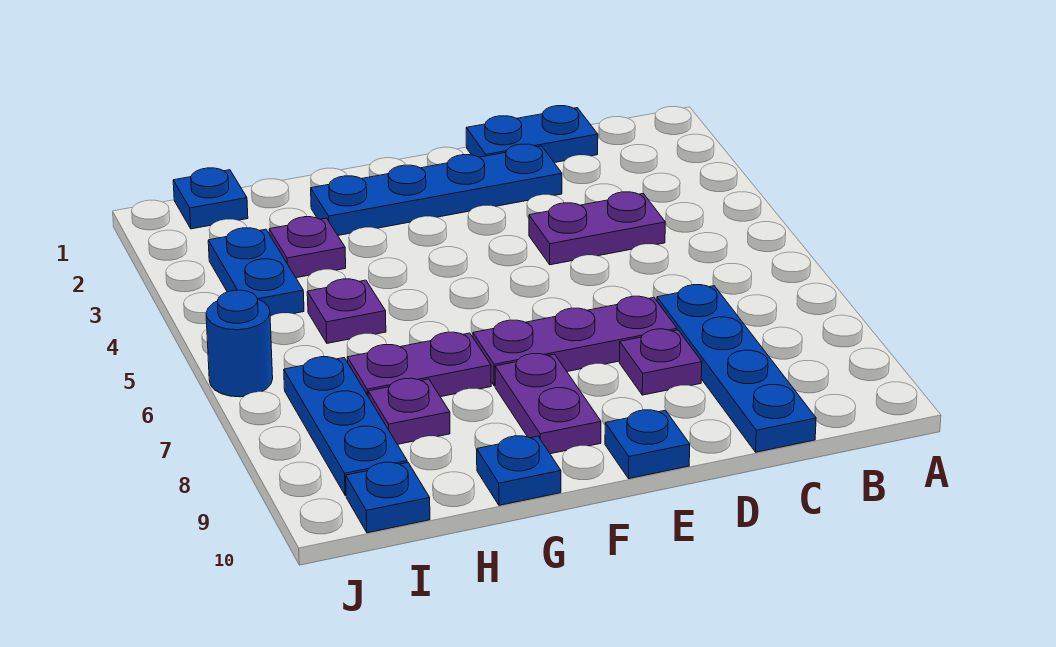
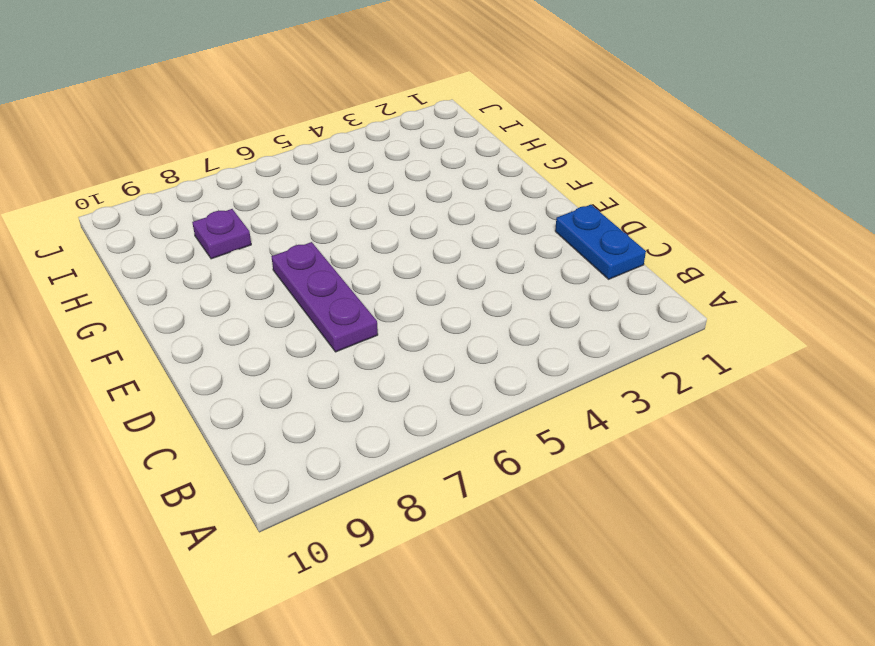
none -> purple 1x2 plate [529,192,665,265]
none -> blue 1x4 plate [657,285,816,452]
none -> blue 1x4 plate [311,144,562,235]

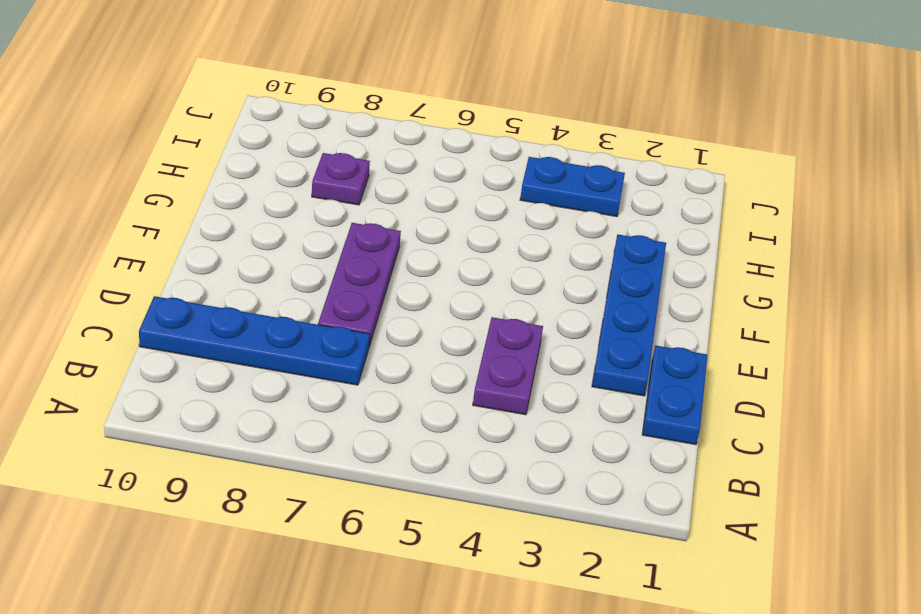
none -> purple 1x1 plate [619,329,702,395]
none -> blue 1x1 plate [605,410,690,479]
none -> purple 1x2 plate [495,354,601,454]

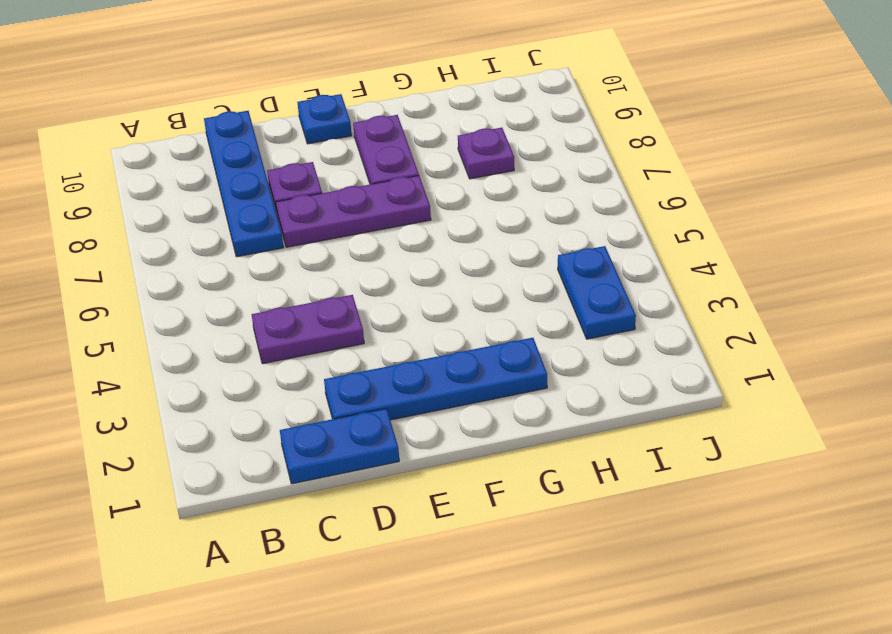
none -> purple 1x2 plate [347,332,491,397]
none -> blue 1x1 plate [477,436,561,505]
none -> purple 1x1 plate [269,217,346,278]

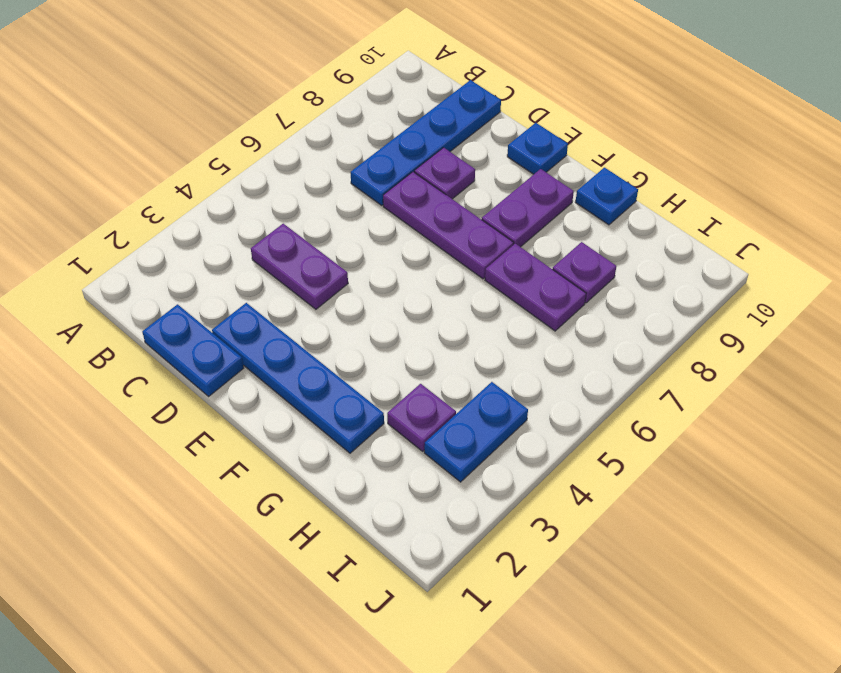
none -> purple 1x1 plate [307,279,386,343]
none -> blue 1x1 plate [173,168,248,229]
none -> blue 1x3 plate [284,357,407,495]

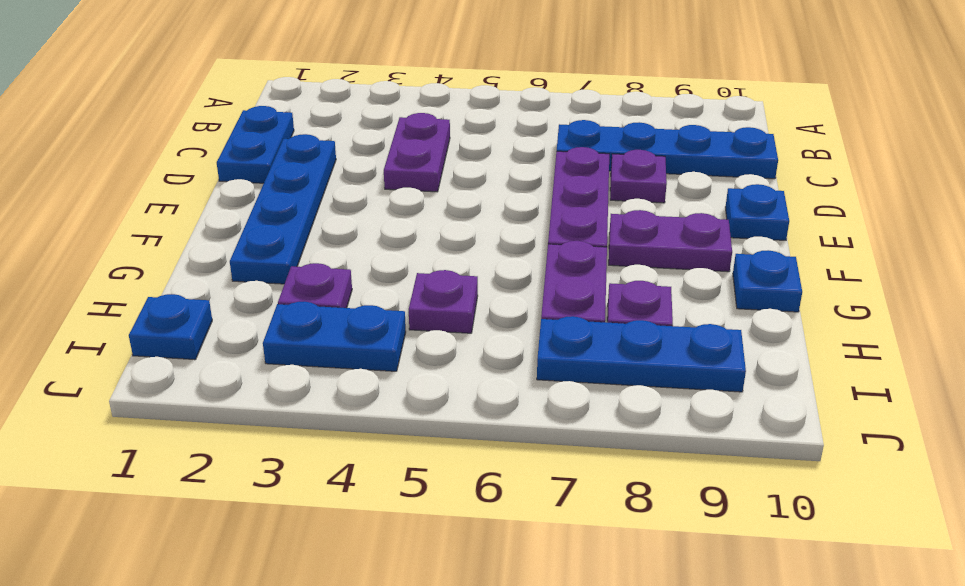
none -> blue 1x1 plate [346,462,430,533]
none -> blue 1x1 round brick [206,290,273,397]

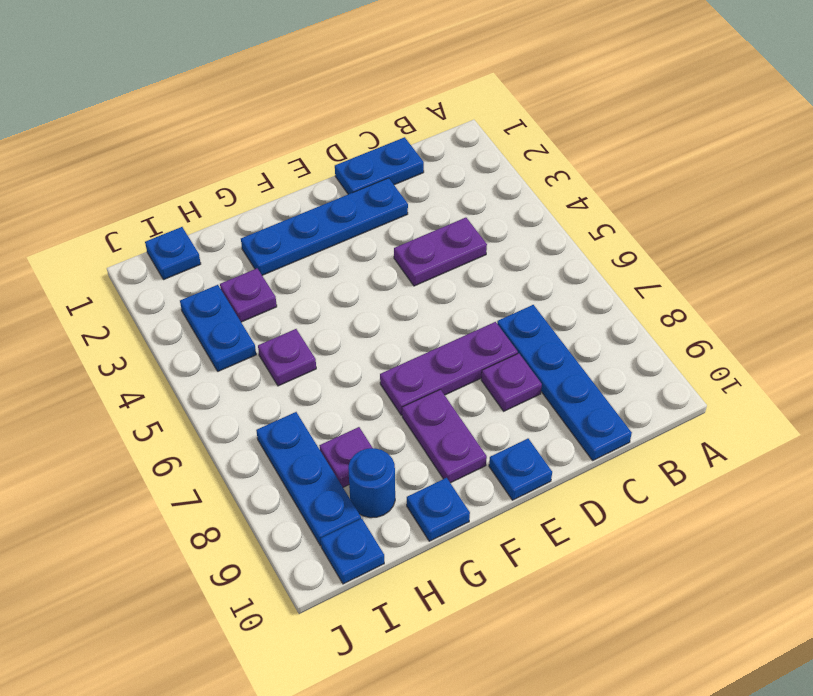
blue 1x1 round brick [348,448,395,518] -> blue 1x1 round brick moved to [206,290,273,397]
none -> purple 1x2 plate [347,332,491,397]

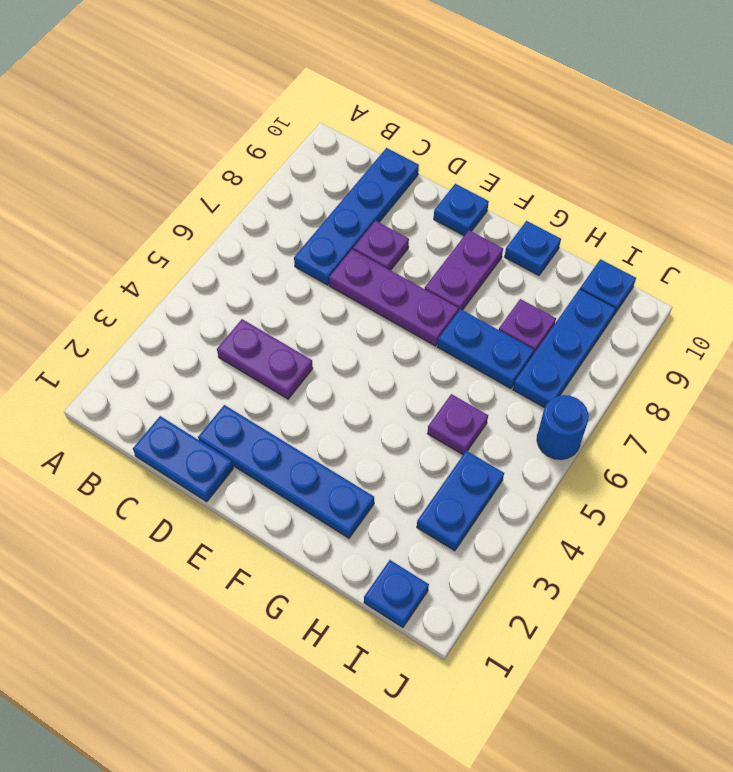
blue 1x2 plate [437,309,534,389] -> purple 1x2 plate [347,332,491,397]
none -> purple 1x1 plate [269,217,346,278]

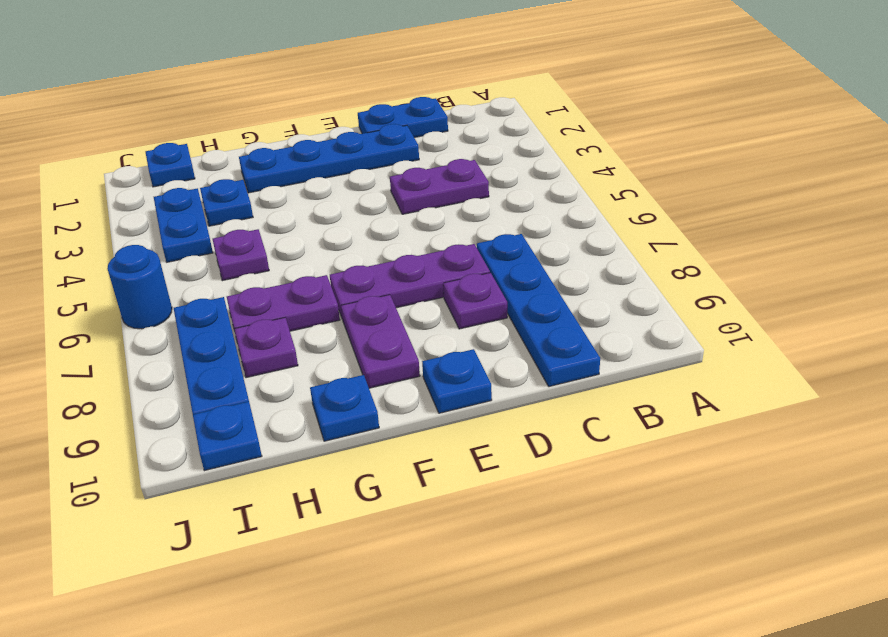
blue 1x1 plate [200,179,253,226] -> purple 1x1 plate [269,217,346,278]

